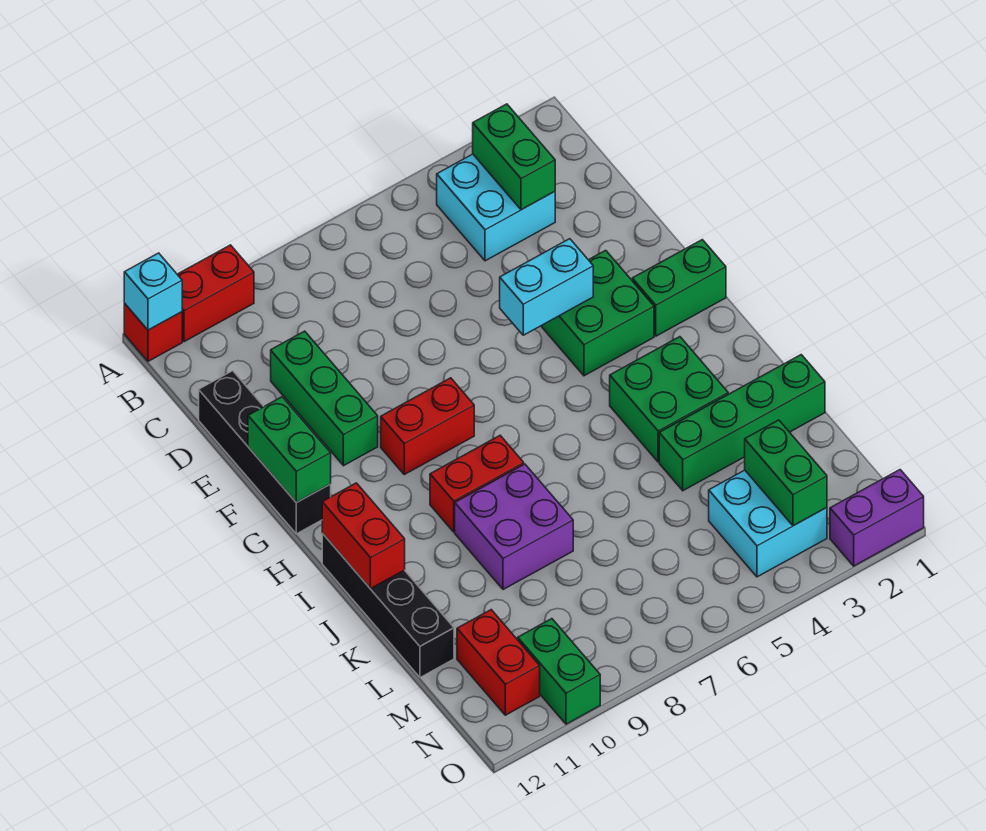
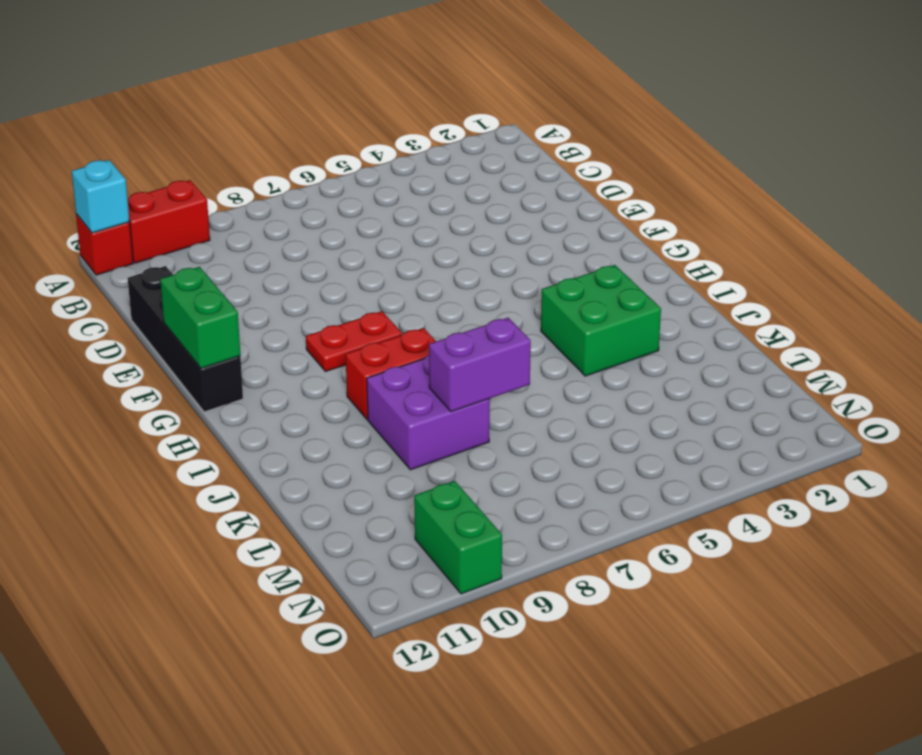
red 1x2 plate [306,311,402,372] -> red 1x2 brick [381,378,474,474]
purple 1x2 brick [429,318,531,412] -> purple 1x2 brick moved to [830,470,924,566]
none -> cyan 2x2 brick [437,154,555,261]
none -> green 1x3 brick [271,331,378,466]
none -> green 2x2 brick [541,250,654,376]

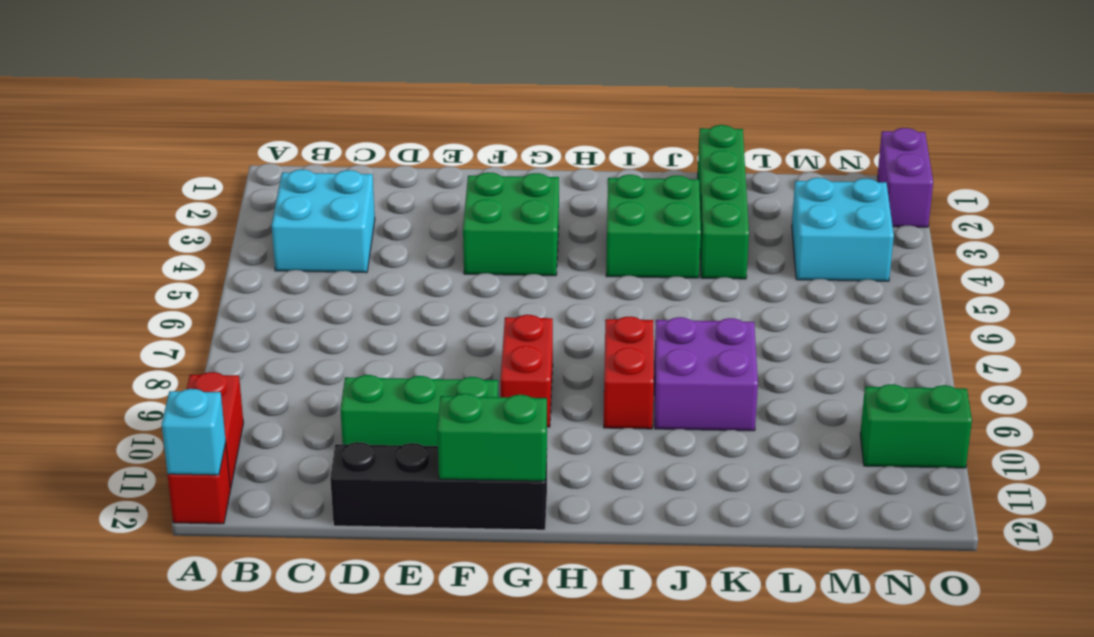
none -> green 1x2 brick [632,240,726,336]
none -> black 1x4 brick [322,533,454,677]
none -> red 1x2 brick [457,610,540,715]

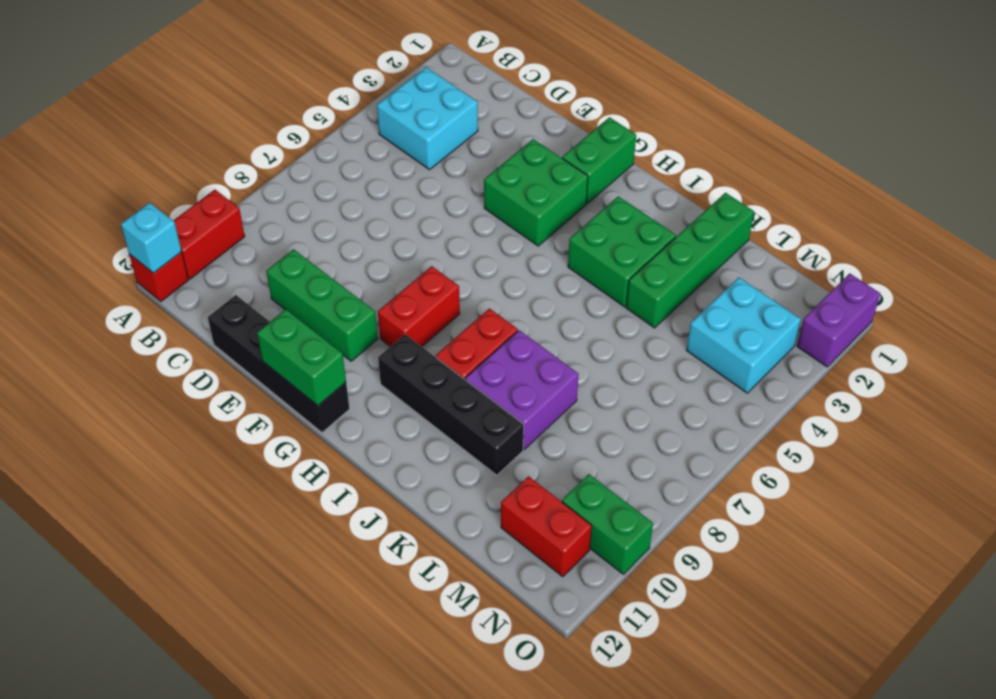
black 1x4 brick [378,334,524,475] -> black 1x4 brick moved to [322,533,454,677]
none -> green 1x2 brick [473,104,555,210]
none -> cyan 1x2 brick [500,239,593,335]
none -> red 1x2 brick [322,483,405,589]

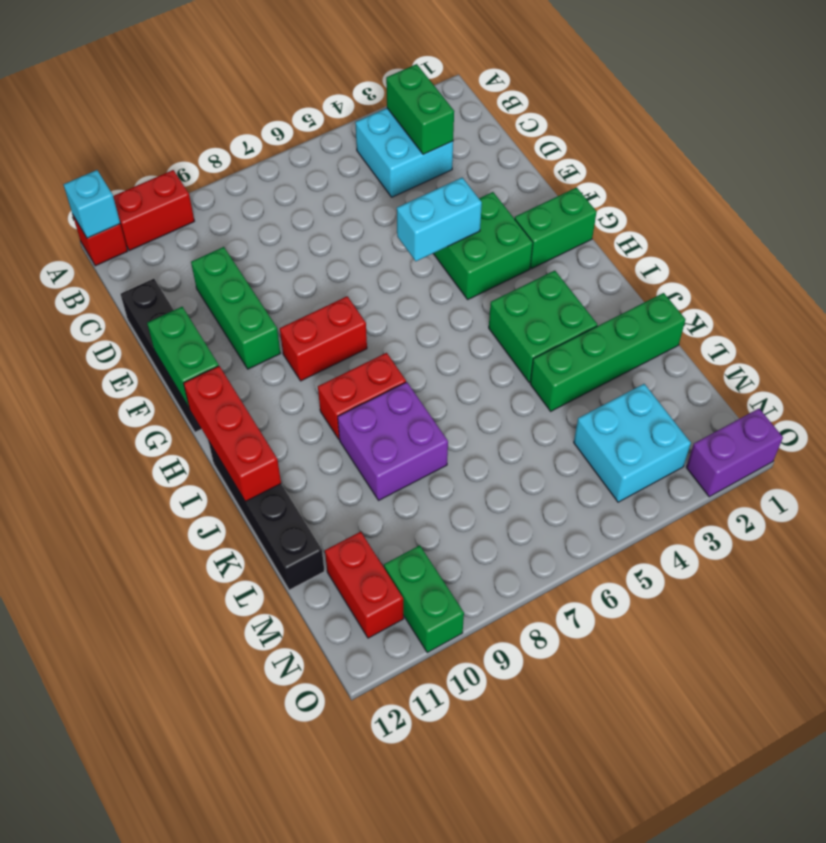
red 1x3 brick [184,366,281,501] -> red 1x2 brick [322,483,405,589]
none -> green 1x2 brick [745,420,827,526]

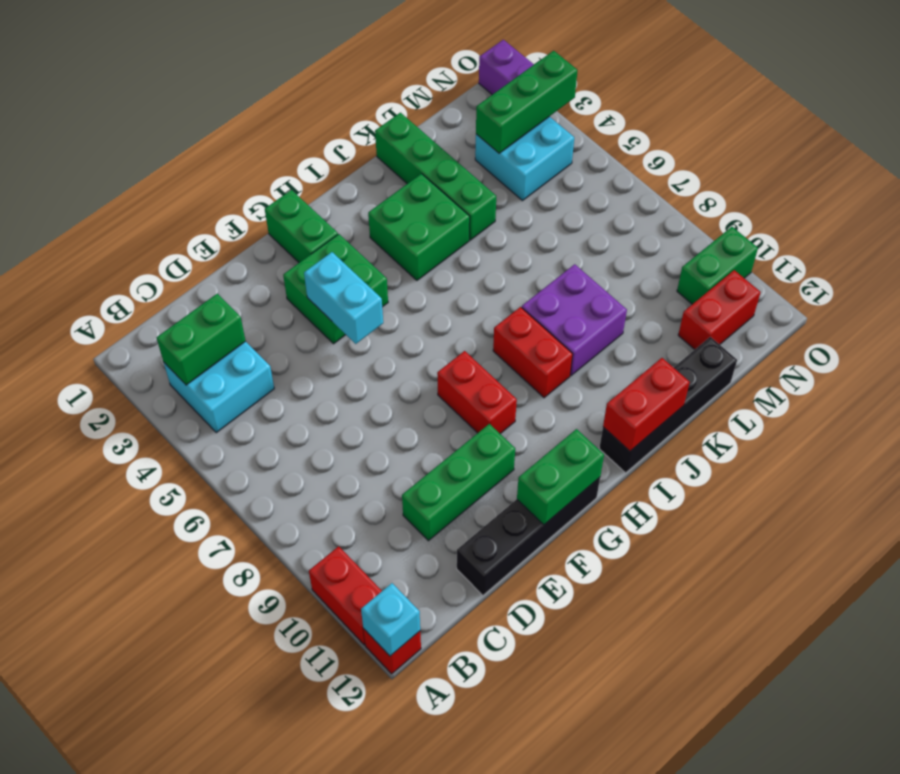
green 1x3 brick [476,51,578,153] -> green 1x2 brick [745,420,827,526]

